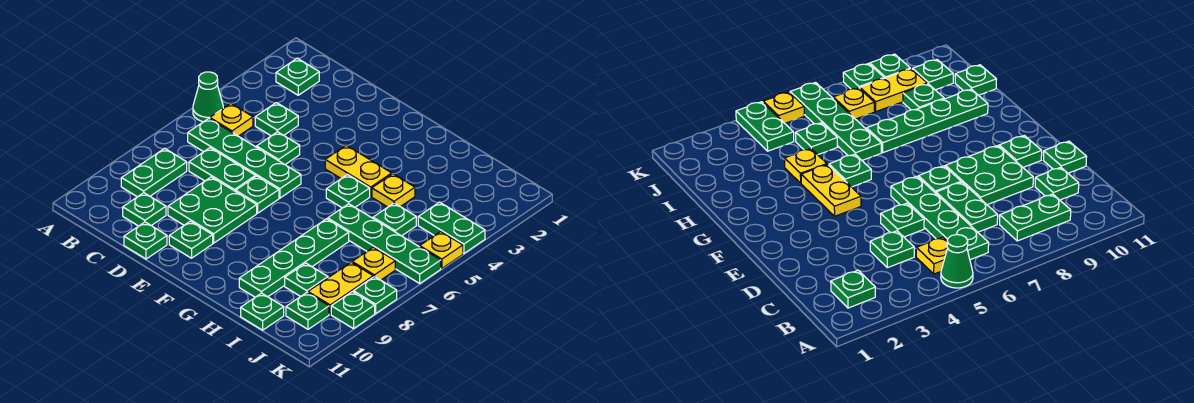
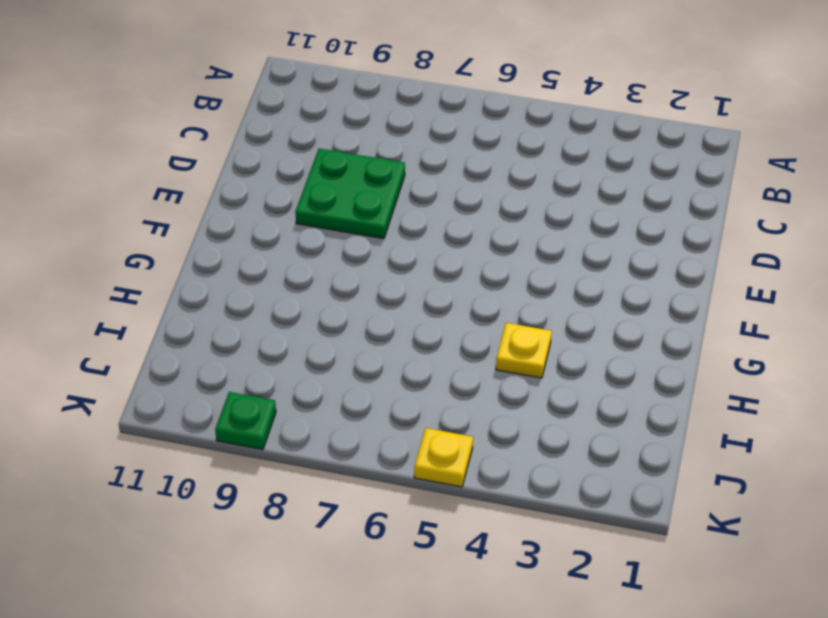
none -> green 1x1 cone [193,72,223,122]
none -> green 1x1 plate [276,58,319,95]
none -> yellow 1x1 plate [210,103,253,136]

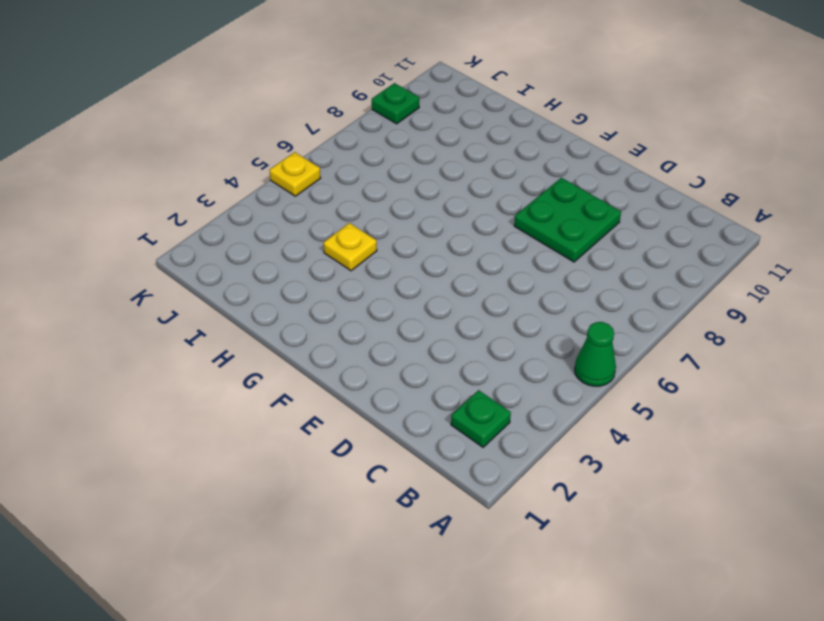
none -> yellow 1x1 plate [210,103,253,136]
none -> green 1x4 plate [188,118,301,198]
none -> green 1x2 plate [121,148,187,197]

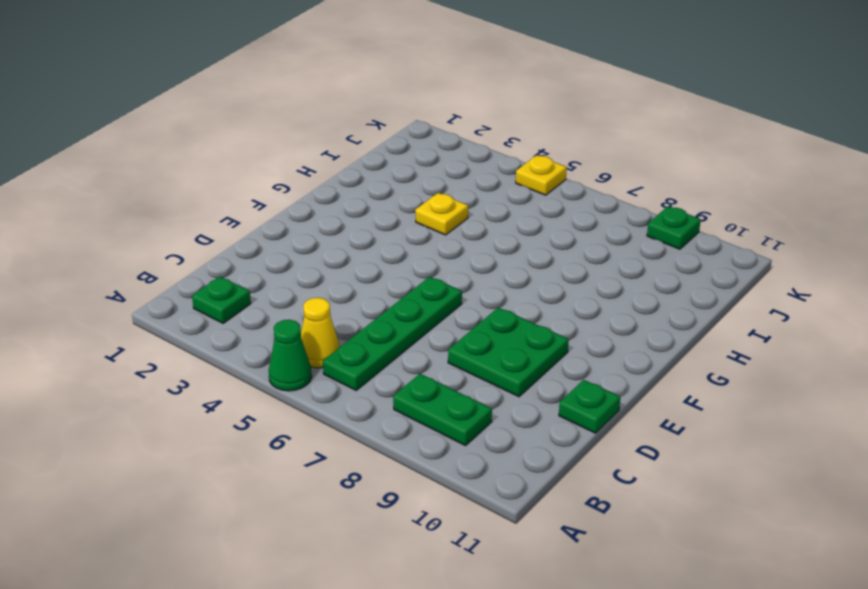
yellow 1x1 cone [301,298,340,368] -> yellow 1x1 plate [210,103,253,136]
none -> green 1x1 plate [255,103,298,136]
none -> green 1x2 plate [189,148,256,191]
none -> green 1x1 plate [123,193,166,226]

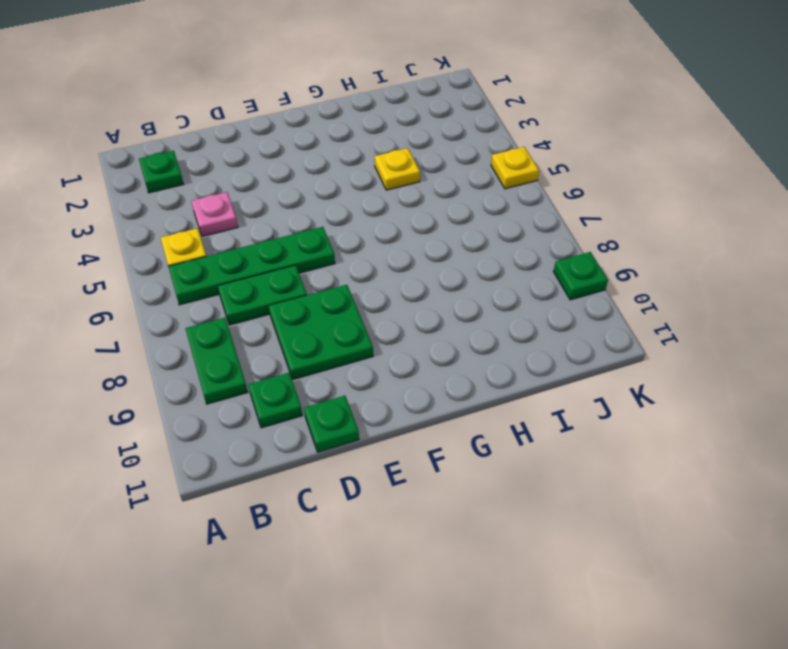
pink 1x1 plate [192,192,238,236] -> green 1x1 plate [255,103,298,136]
none -> green 1x1 cone [193,72,223,122]
none -> green 1x1 plate [256,132,300,165]
none -> green 1x1 plate [236,176,279,213]

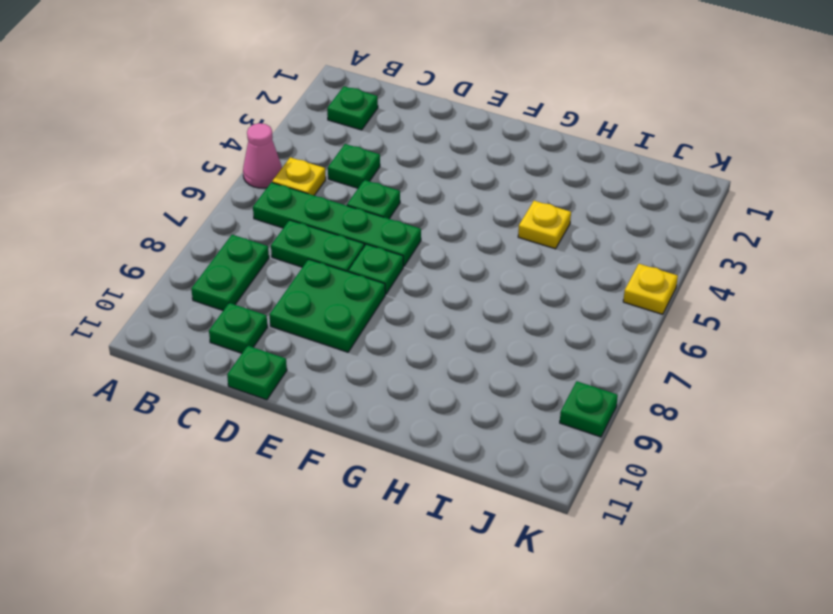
pink 1x1 cone [243,123,282,188] -> green 1x1 cone [193,72,223,122]
none -> green 1x1 plate [169,221,213,258]
none -> yellow 1x2 plate [325,145,392,196]
none -> green 1x1 plate [326,175,370,208]

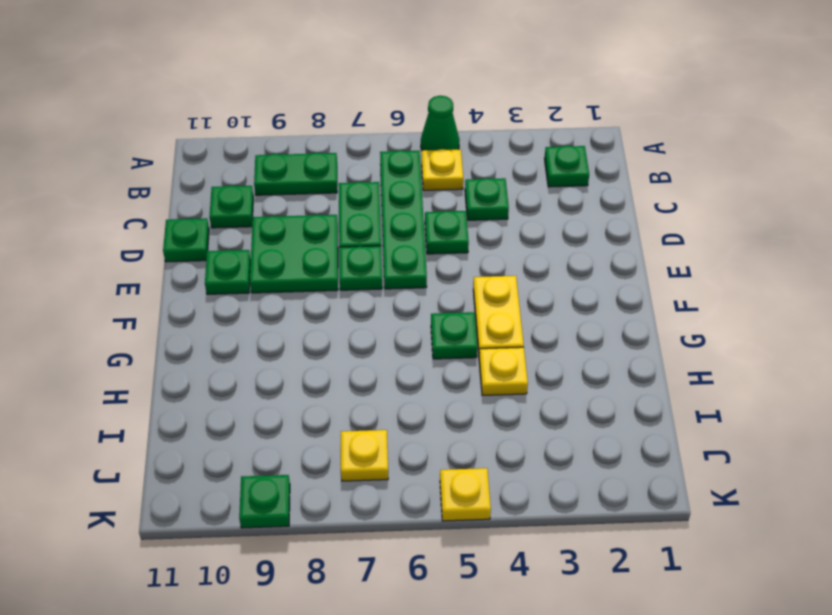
none -> green 1x4 plate [328,204,441,283]
none -> green 1x4 plate [239,219,349,297]
none -> green 1x1 plate [373,203,416,236]

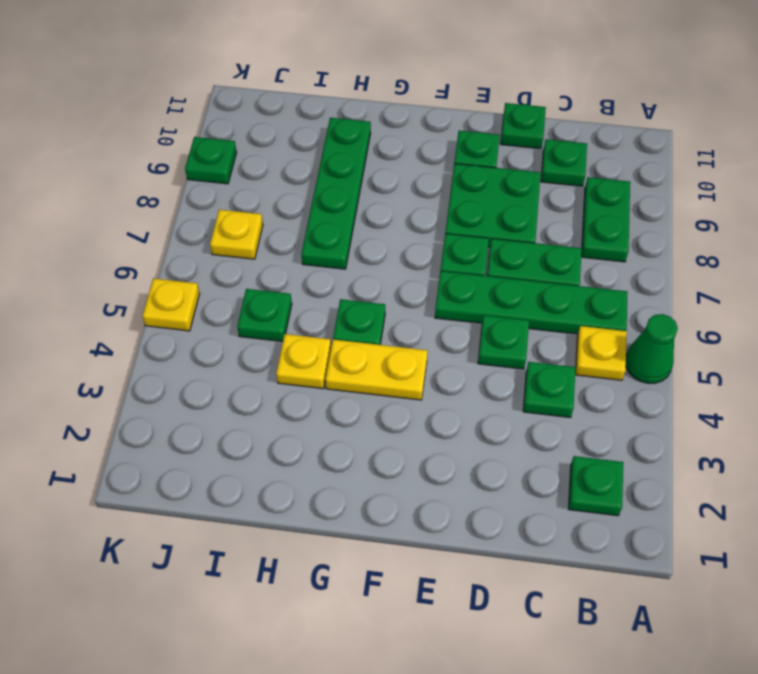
none -> green 1x4 plate [328,204,441,283]
none -> green 1x1 plate [285,263,328,296]
none -> green 1x1 plate [241,293,284,330]

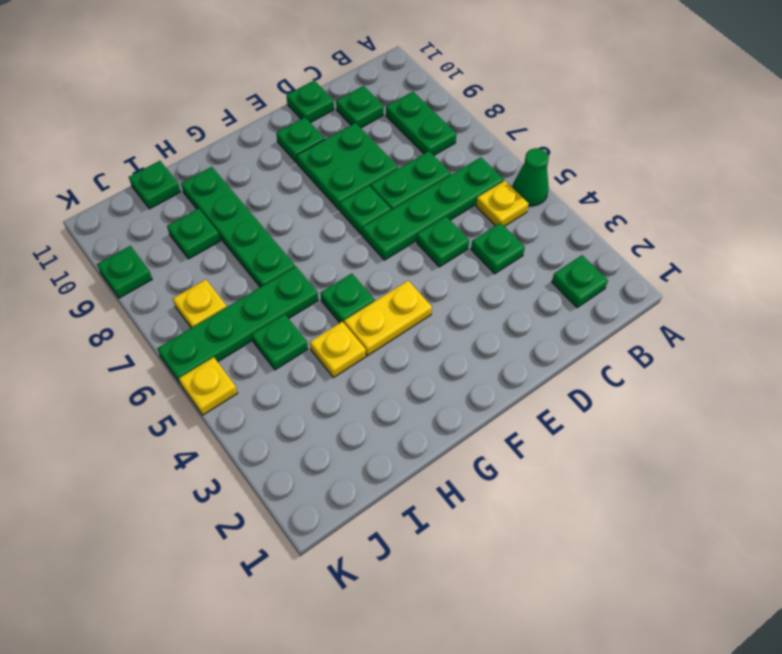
none -> green 1x2 plate [418,202,485,253]
none -> yellow 1x2 plate [308,262,373,314]
none -> green 1x1 plate [286,293,329,329]

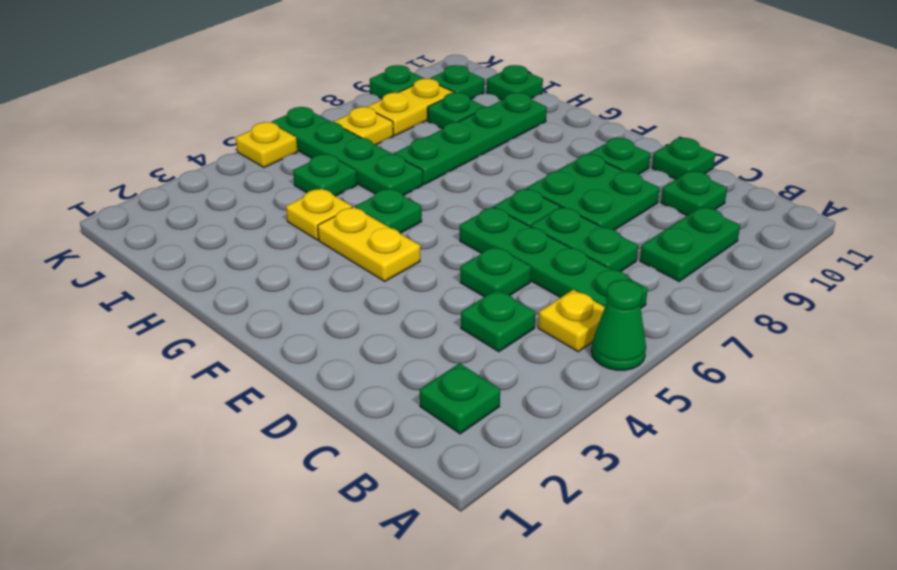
none -> green 1x2 plate [418,202,485,253]
none -> green 1x1 plate [353,276,397,314]

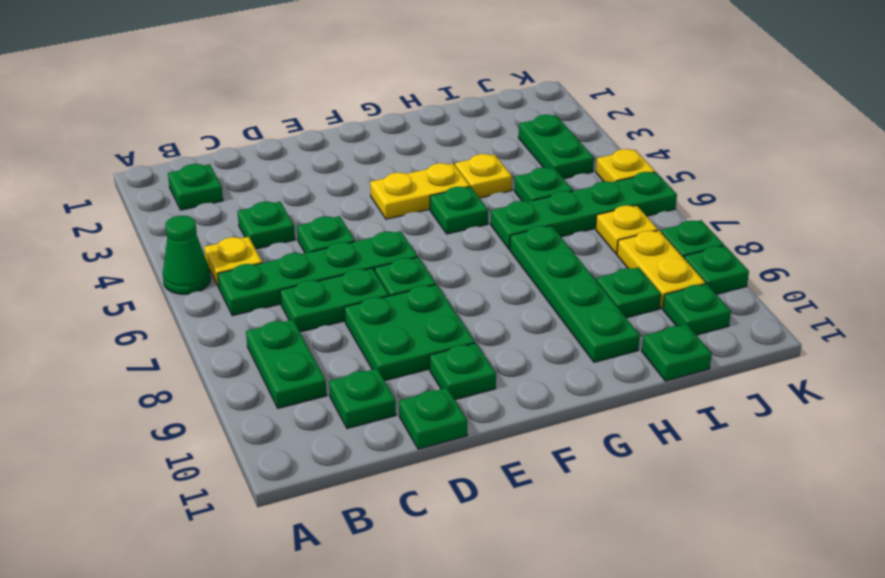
green 1x2 plate [518,115,594,179] -> green 1x2 plate turned to [418,202,485,253]

